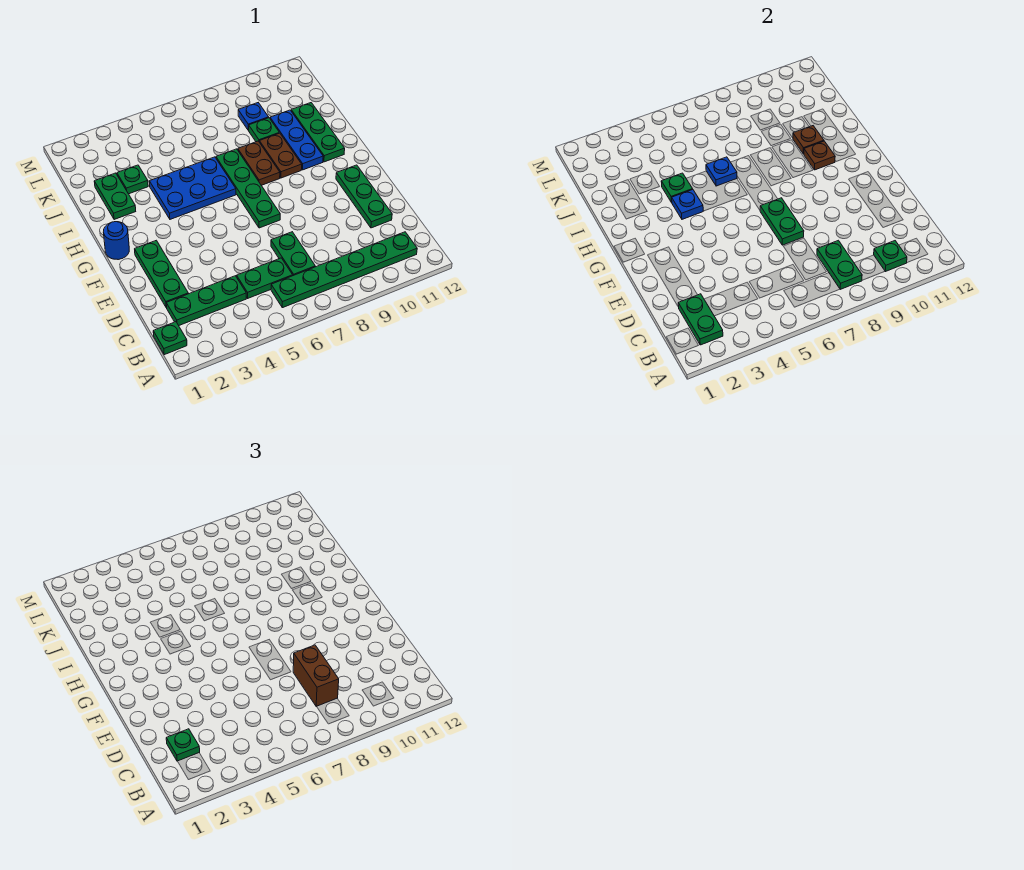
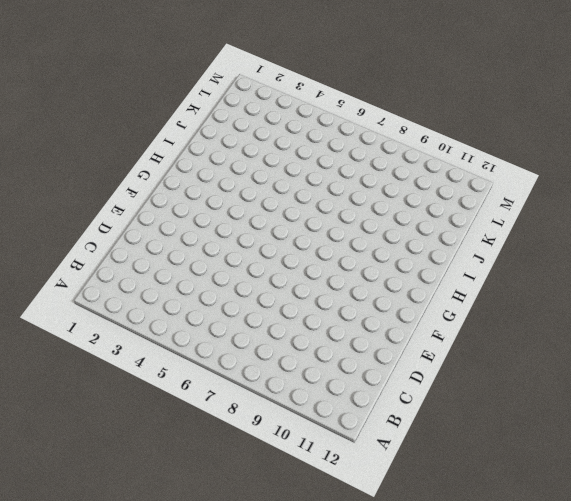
none -> green 1x1 plate [153,322,187,355]
none -> green 1x6 plate [271,232,417,308]
none -> green 1x3 plate [166,276,246,325]

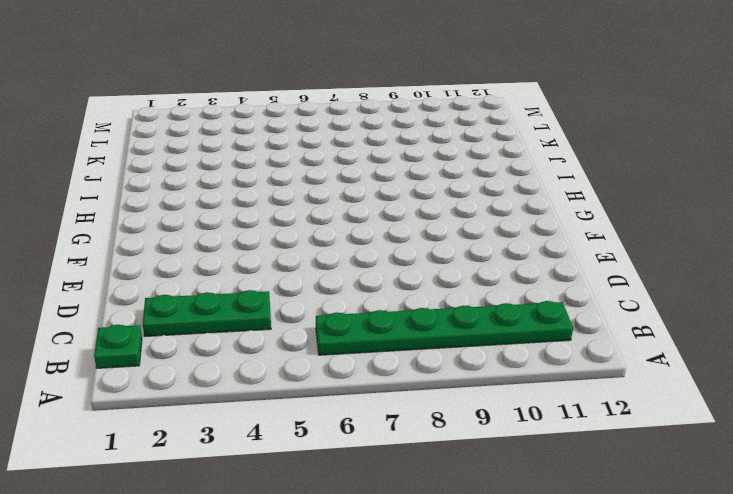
none -> green 1x2 plate [237,258,293,298]
none -> green 1x2 plate [271,232,315,276]
none -> green 1x3 plate [135,240,188,308]

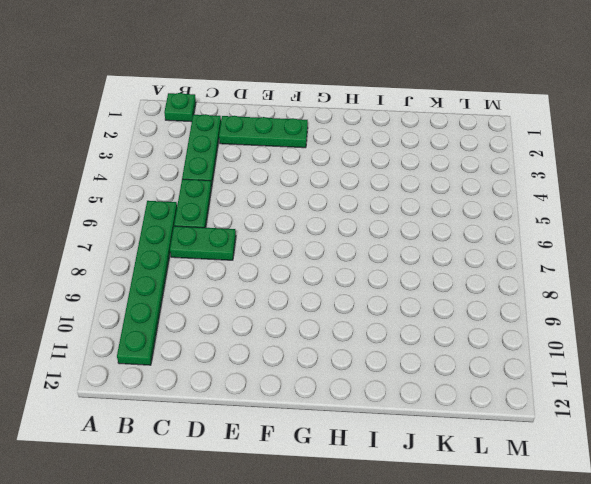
none -> green 1x3 plate [336,165,392,228]
none -> green 1x4 plate [216,149,280,228]
none -> blue 1x1 round brick [103,222,129,260]

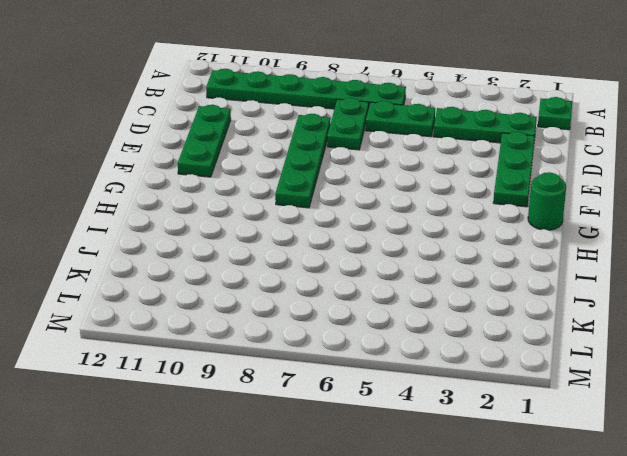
green 1x4 plate [275,114,330,208] -> green 1x4 plate moved to [216,149,280,228]
green 1x1 round brick [528,172,566,230] -> blue 1x1 round brick [103,222,129,260]
none -> blue 2x3 plate [149,157,236,219]
none -> brown 1x2 plate [238,141,280,185]
none -> brown 1x2 plate [259,133,302,178]

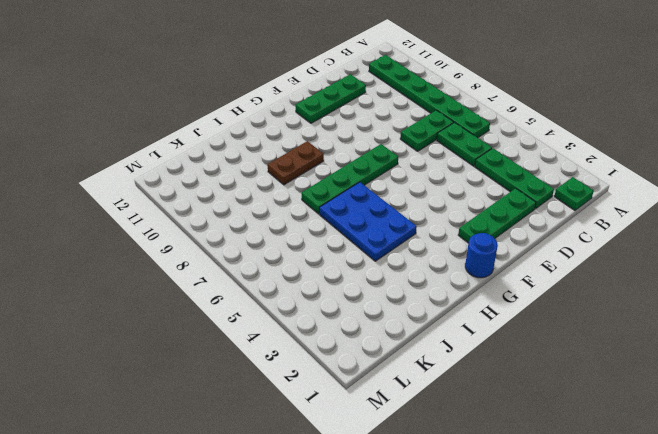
none -> brown 1x2 plate [238,141,280,185]
none -> blue 1x3 plate [270,110,323,170]
none -> green 1x3 plate [291,103,345,162]

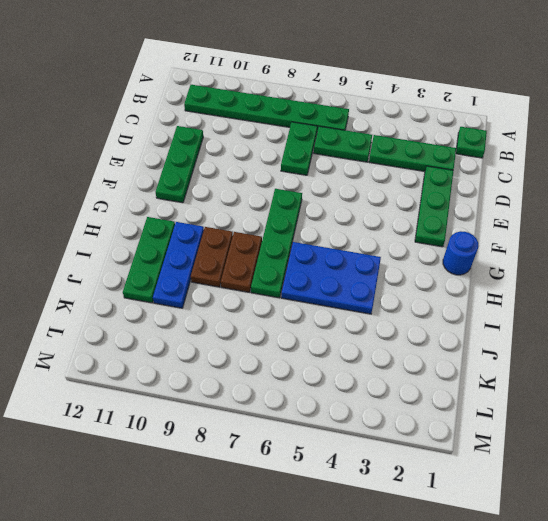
none -> green 1x2 plate [94,173,136,220]
none -> green 1x1 plate [117,165,148,194]
none -> green 1x1 plate [248,118,279,142]

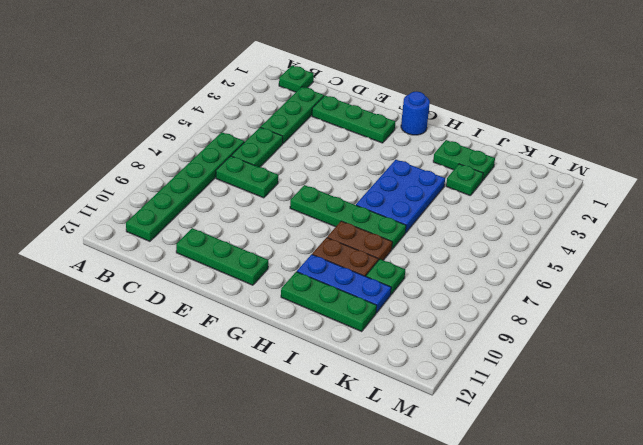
none -> blue 1x1 plate [238,103,269,130]
none -> green 1x2 plate [678,294,723,345]
none -> green 1x2 plate [817,240,862,289]

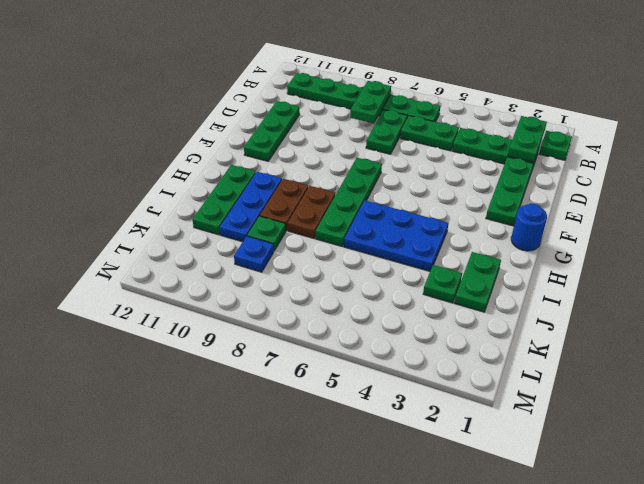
none -> green 1x1 plate [874,241,907,272]
none -> green 1x2 plate [760,198,804,245]
none -> blue 1x1 plate [672,190,703,219]

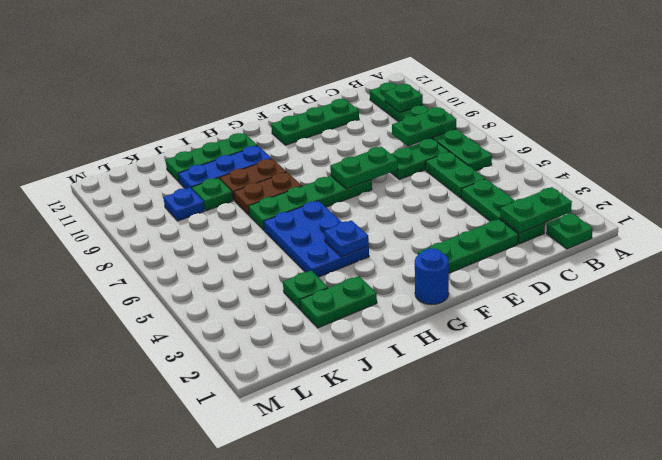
none -> brown 1x1 plate [804,141,835,170]
none -> green 1x1 plate [661,173,693,202]
none -> blue 1x1 plate [706,157,737,186]

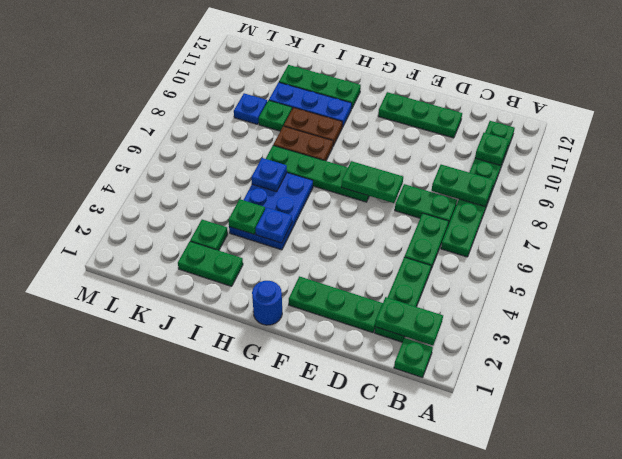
none -> brown 1x1 plate [804,141,835,170]
none -> brown 1x1 plate [793,126,824,154]
none -> green 1x1 plate [166,729,200,761]

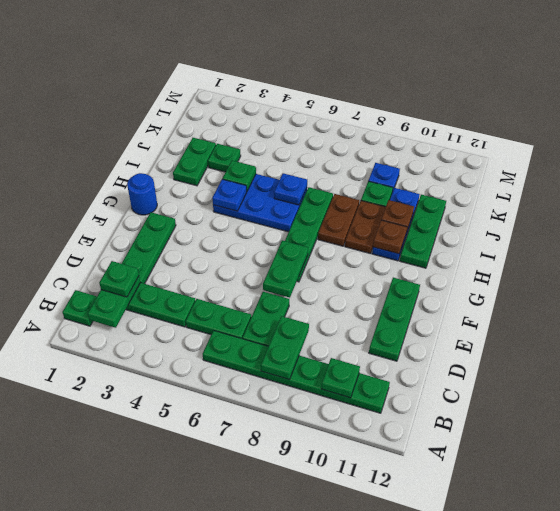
none -> brown 1x2 brick [293,645,339,707]

